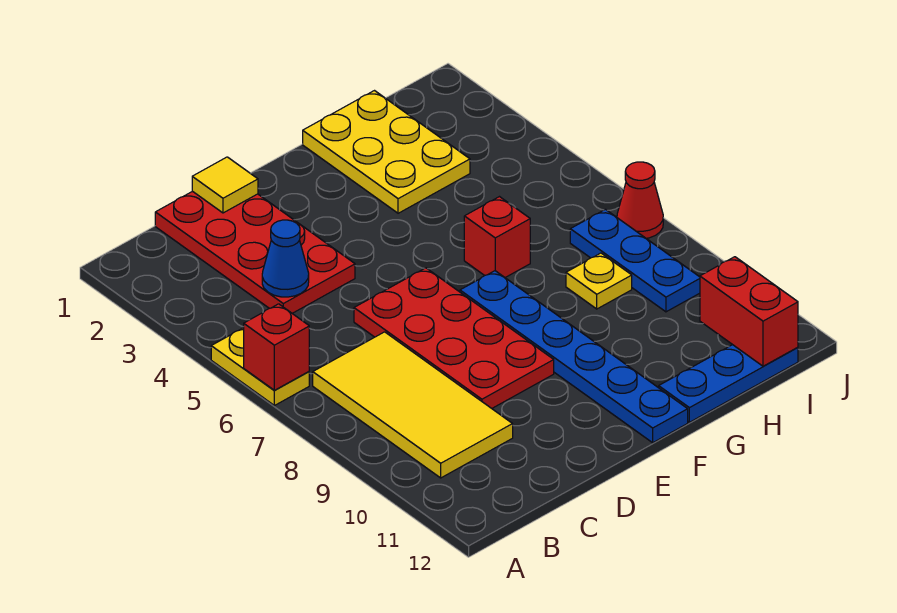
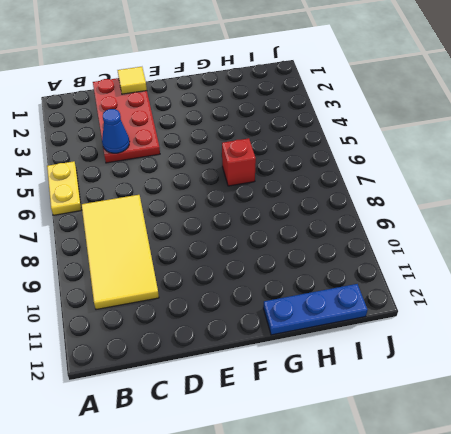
none -> red 2x4 plate [354,268,554,408]
none -> blue 1x6 plate [460,271,688,443]
none -> yellow 2x3 plate [303,91,470,213]

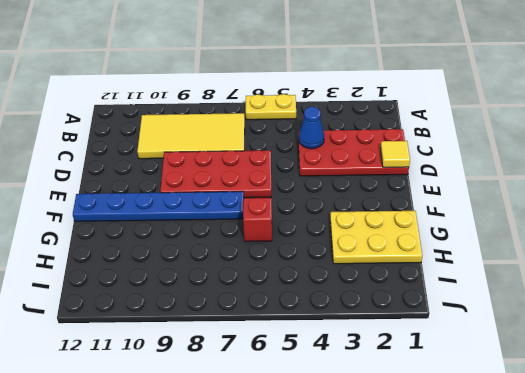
none -> blue 1x3 plate [659,345,798,422]
none -> yellow 1x1 plate [566,253,632,309]
none -> blue 1x3 plate [570,209,700,312]

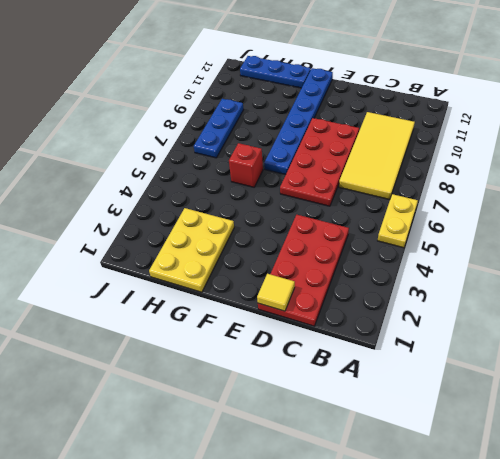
none -> yellow 1x1 plate [566,253,632,309]
none -> red 1x1 cone [617,162,663,238]
none -> red 1x1 brick [244,304,309,390]

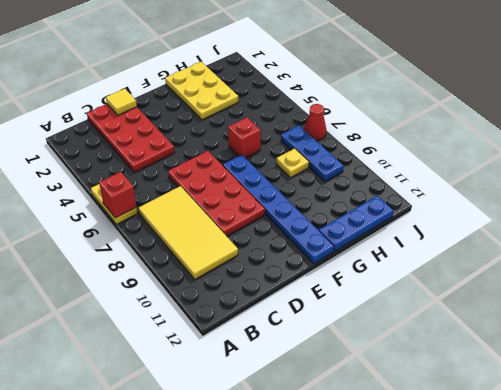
none -> blue 1x1 cone [262,220,309,297]
none -> red 1x2 brick [700,257,798,366]

